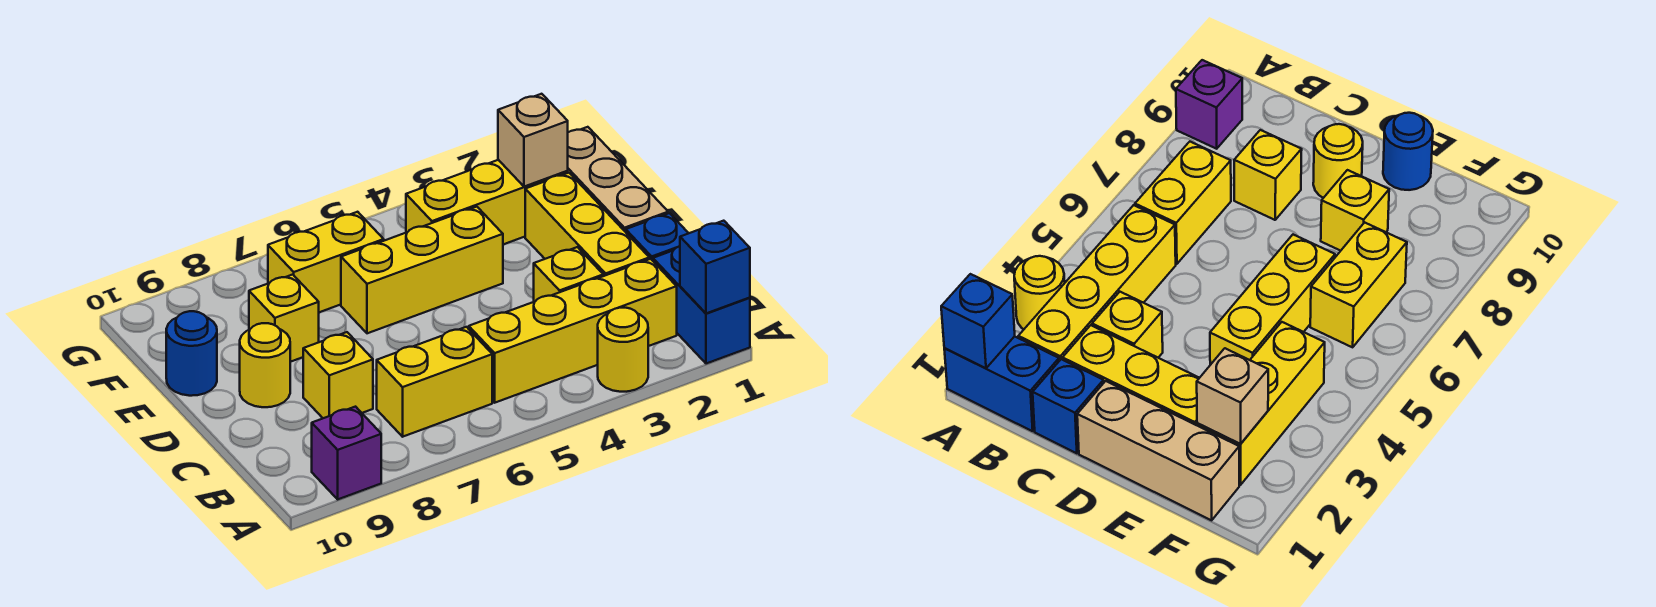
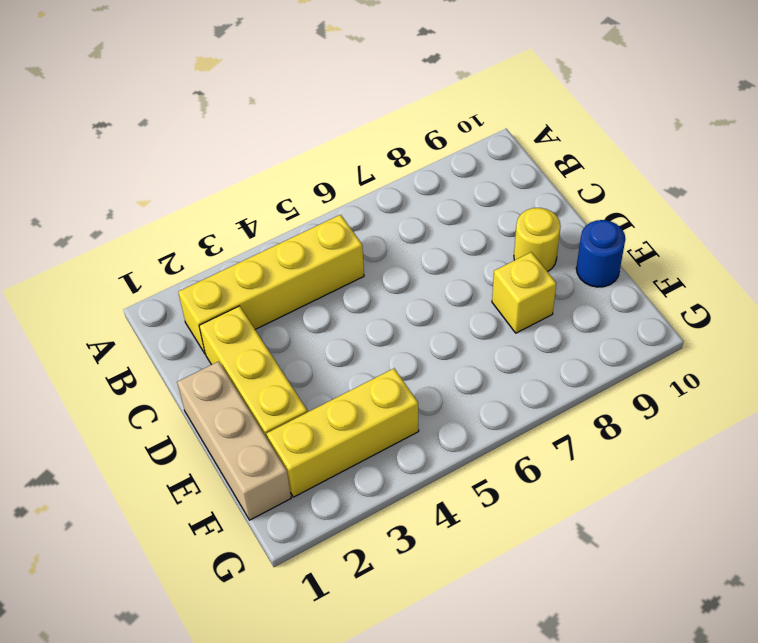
none -> blue 1x2 brick [653,246,750,364]
none -> yellow 1x1 round brick [598,308,648,392]
none -> purple 1x1 brick [312,407,381,499]

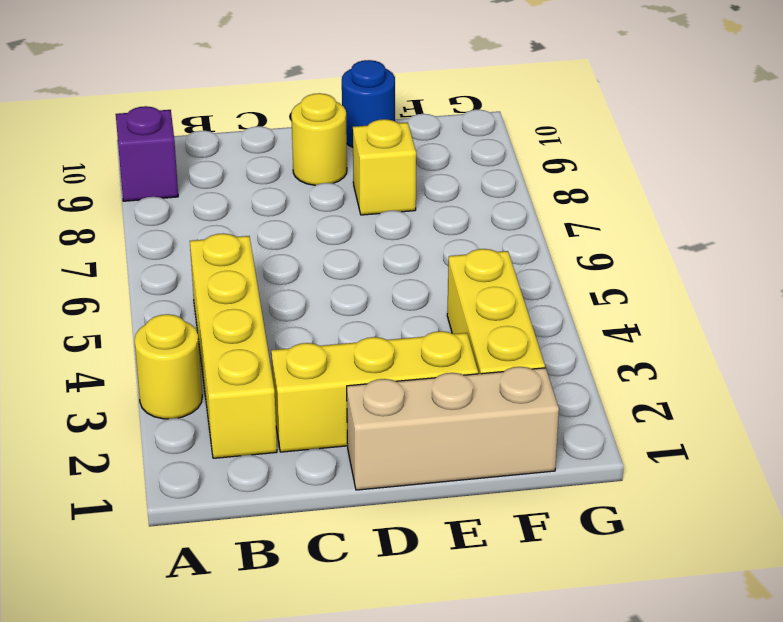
none -> blue 1x2 brick [653,246,750,364]
none -> yellow 1x2 brick [377,327,492,437]
none -> blue 1x1 brick [626,213,689,261]

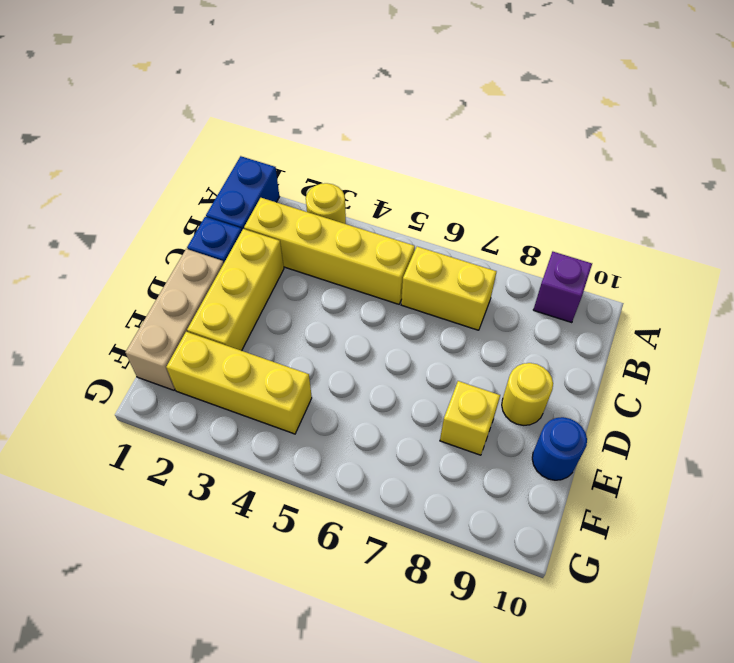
none -> yellow 1x1 brick [534,247,603,302]
none -> yellow 1x1 brick [303,332,373,418]
none -> yellow 1x3 brick [341,207,503,333]

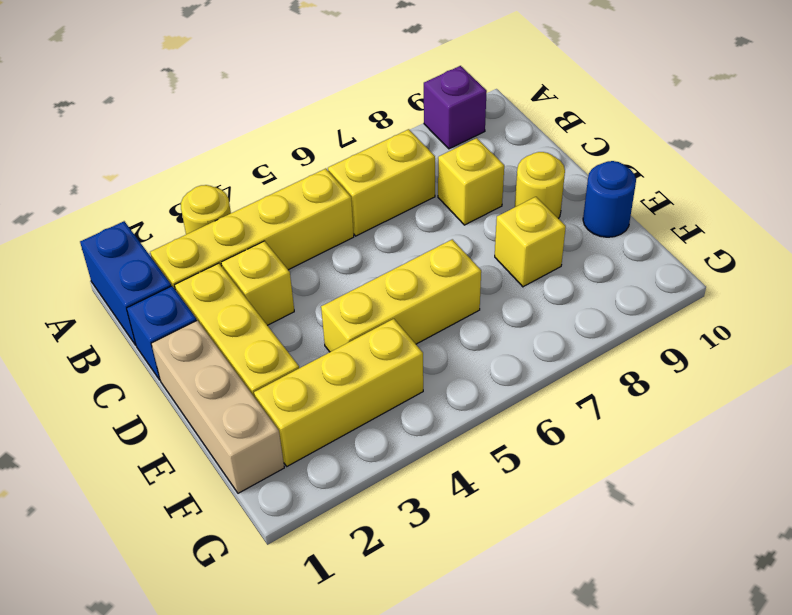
none -> yellow 1x2 brick [268,212,384,312]
none -> blue 1x1 brick [680,221,750,313]
none -> tan 1x1 brick [498,94,568,187]

